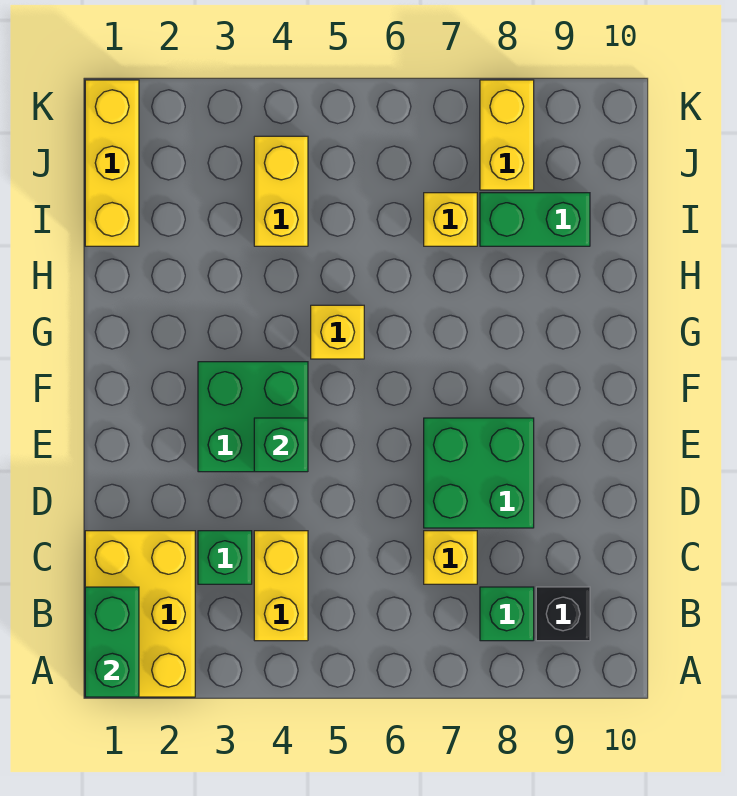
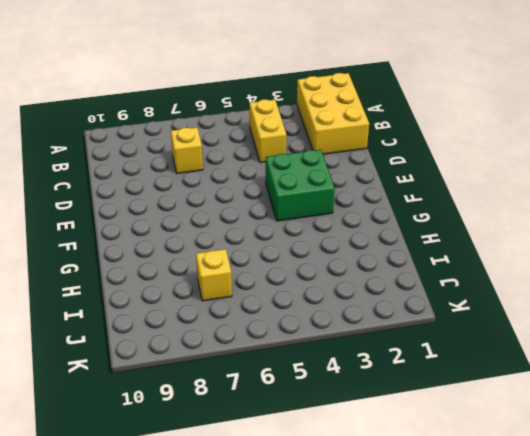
none -> green 1x1 brick [480,587,534,641]
none -> black 1x1 brick [536,587,590,641]
none -> green 1x1 brick [198,531,252,584]

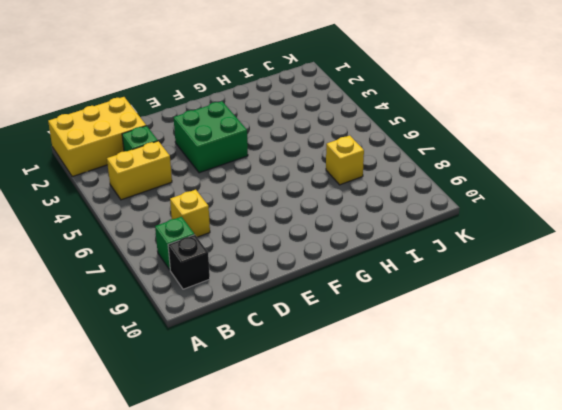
none -> green 2x2 brick [424,418,534,528]
none -> yellow 1x1 brick [311,305,364,359]
none -> yellow 1x3 brick [85,80,139,246]

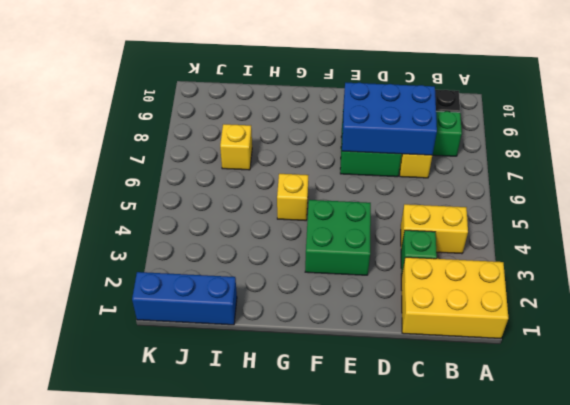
blue 2x3 brick [342,83,437,155] -> none
blue 1x3 brick [132,272,237,325] -> yellow 1x3 brick [85,80,139,246]
none -> yellow 1x2 brick [254,136,308,246]
none -> green 1x2 brick [480,193,590,246]
none -> yellow 1x2 brick [480,80,534,190]

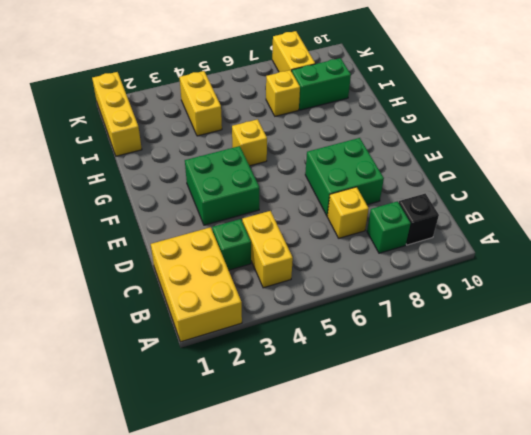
none -> green 1x2 brick [85,587,139,697]
none -> green 1x1 brick [254,418,308,472]

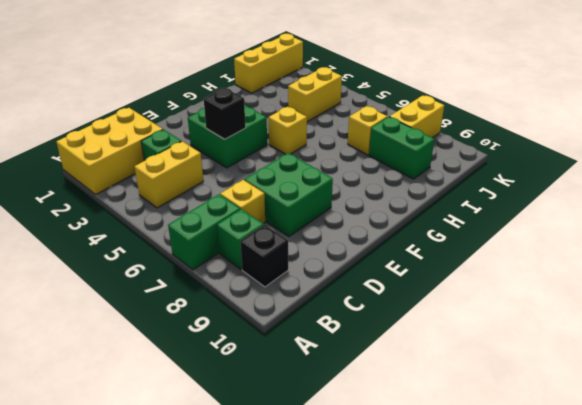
green 1x2 brick [168,194,240,270] -> green 1x2 brick moved to [85,587,139,697]
black 1x1 brick [204,88,246,139] -> green 1x1 brick [254,418,308,472]

